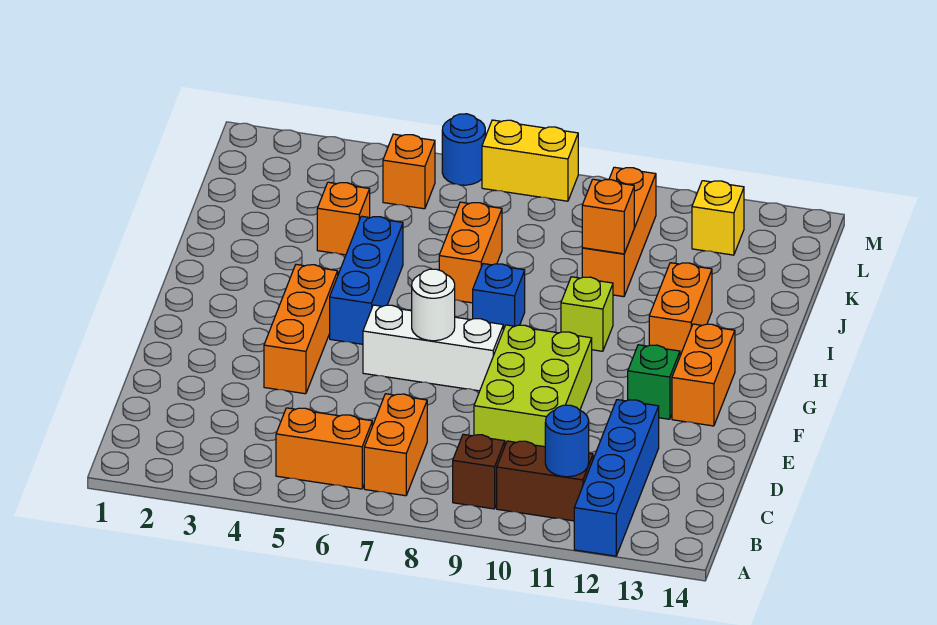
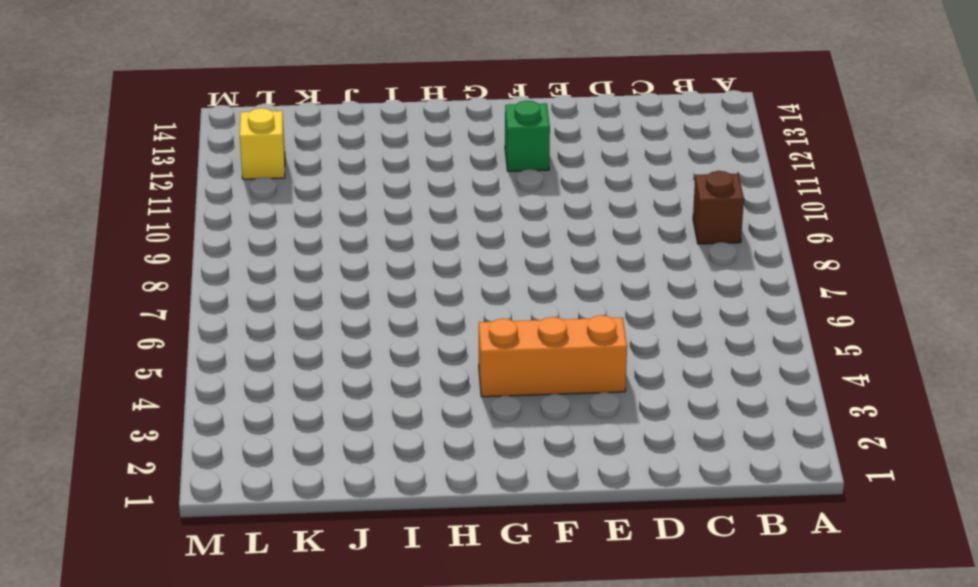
none -> blue 1x4 brick [574,400,659,556]
none -> orange 1x2 brick [276,408,372,489]
none -> orange 1x2 brick [364,394,427,496]

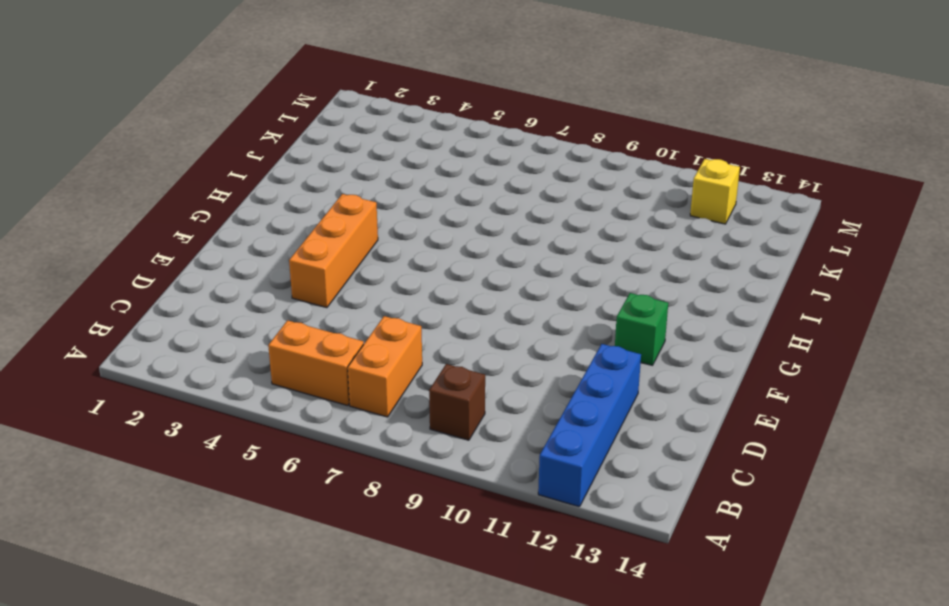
none -> brown 1x2 brick [497,441,593,521]
none -> lime 2x3 brick [474,325,592,447]
none -> white 1x3 brick [363,305,503,391]

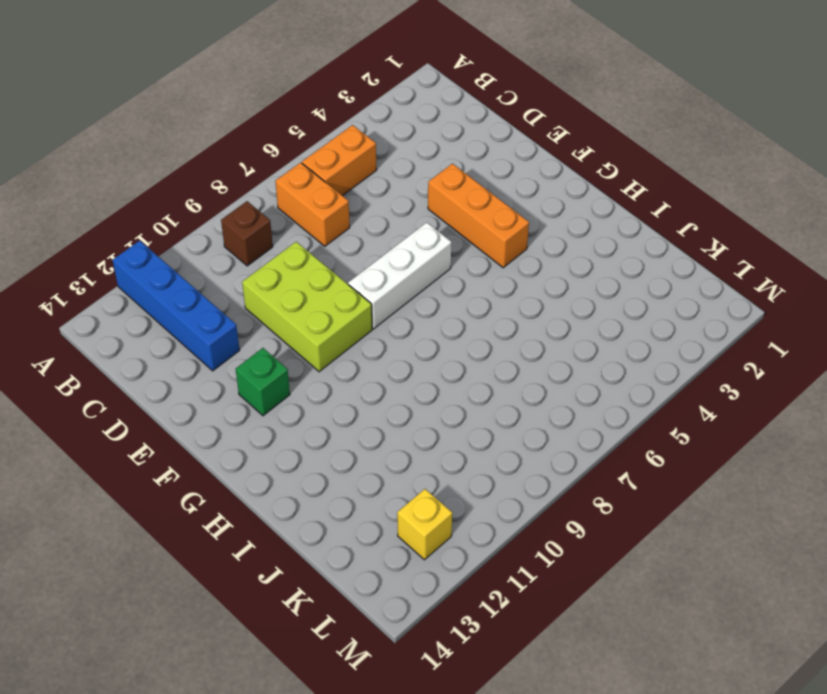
none -> brown 1x2 brick [497,441,593,521]
none -> orange 1x2 brick [672,324,735,426]
none -> blue 1x3 brick [330,216,403,344]

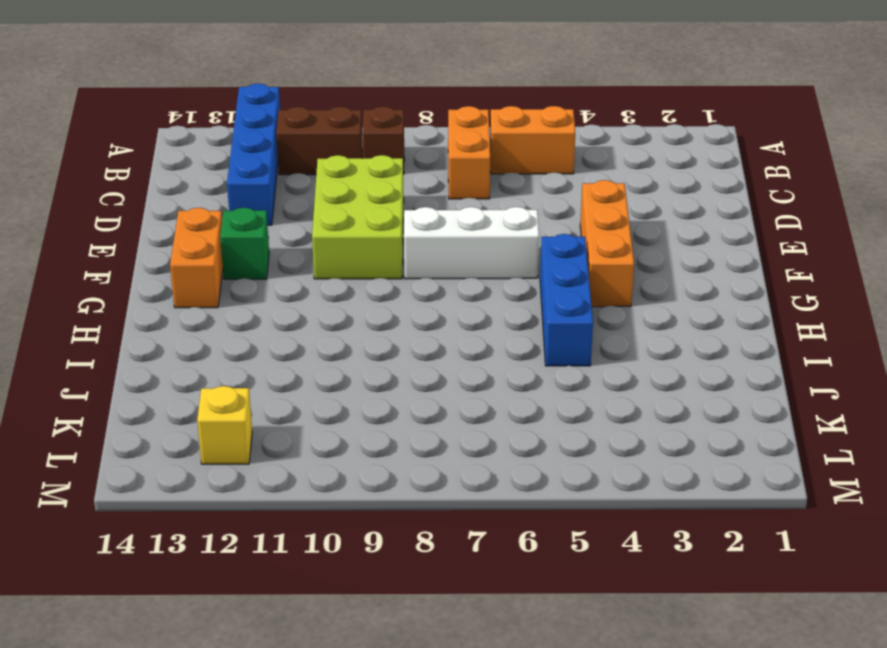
none -> blue 1x1 brick [473,264,525,330]
none -> lime 1x1 brick [561,277,613,351]
none -> orange 1x2 brick [649,263,712,356]

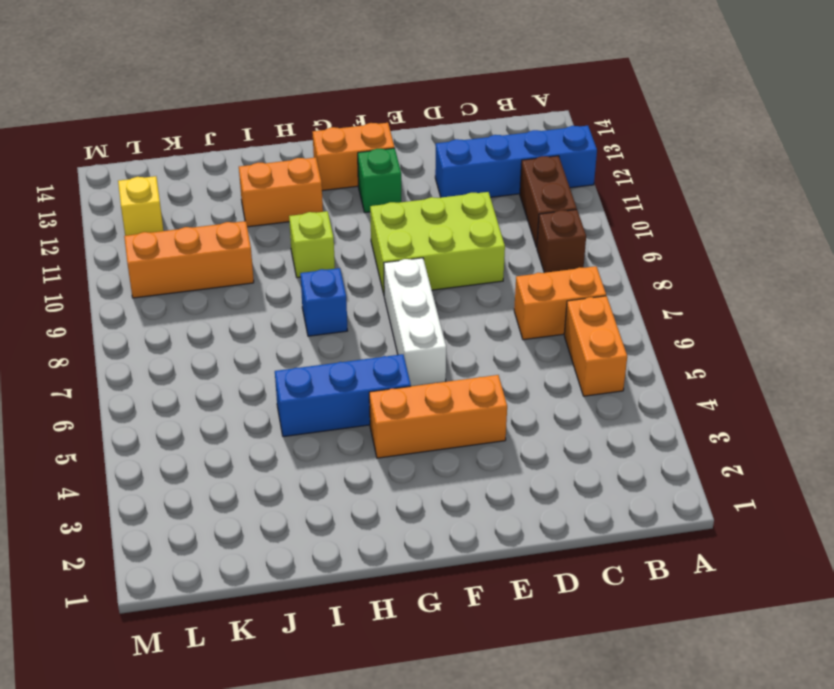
none -> orange 1x2 brick [439,202,502,303]
none -> orange 1x1 brick [317,182,370,255]
none -> orange 1x1 brick [383,134,435,209]

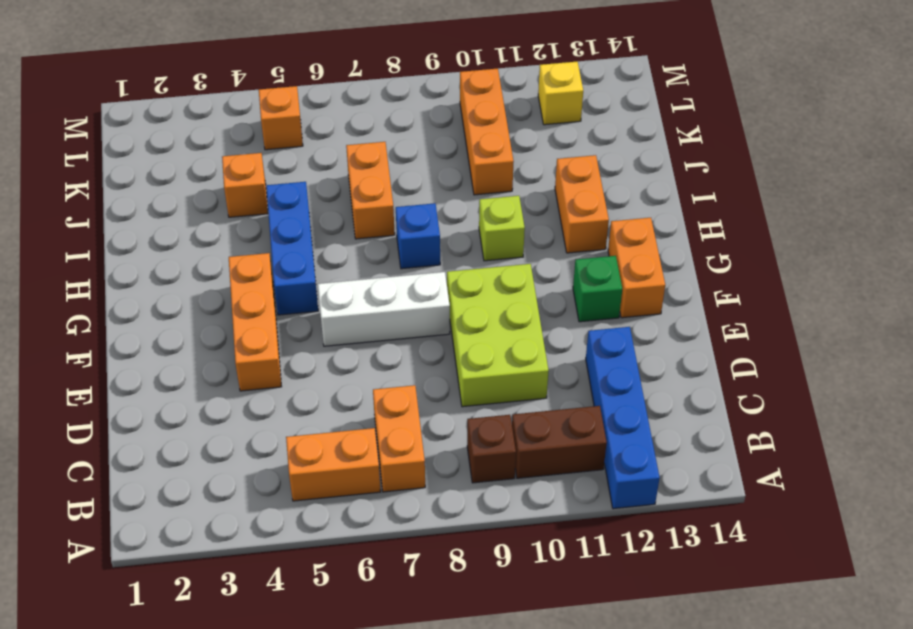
none -> blue 1x1 round brick [442,114,485,185]
none -> yellow 1x2 brick [482,120,578,201]
none -> blue 1x1 round brick [545,405,589,477]

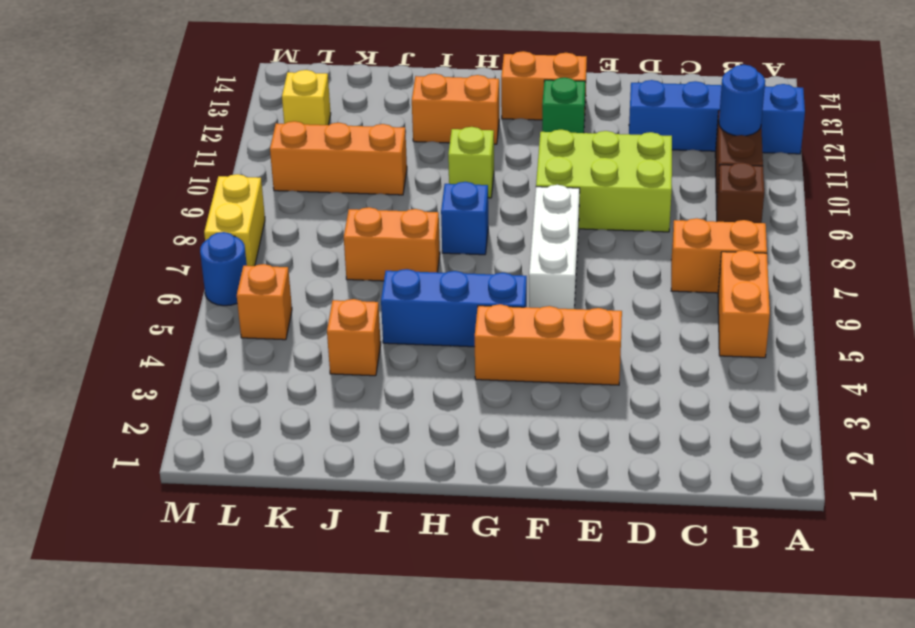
none -> white 1x1 round brick [412,269,455,341]
none -> orange 1x1 brick [582,179,634,254]

